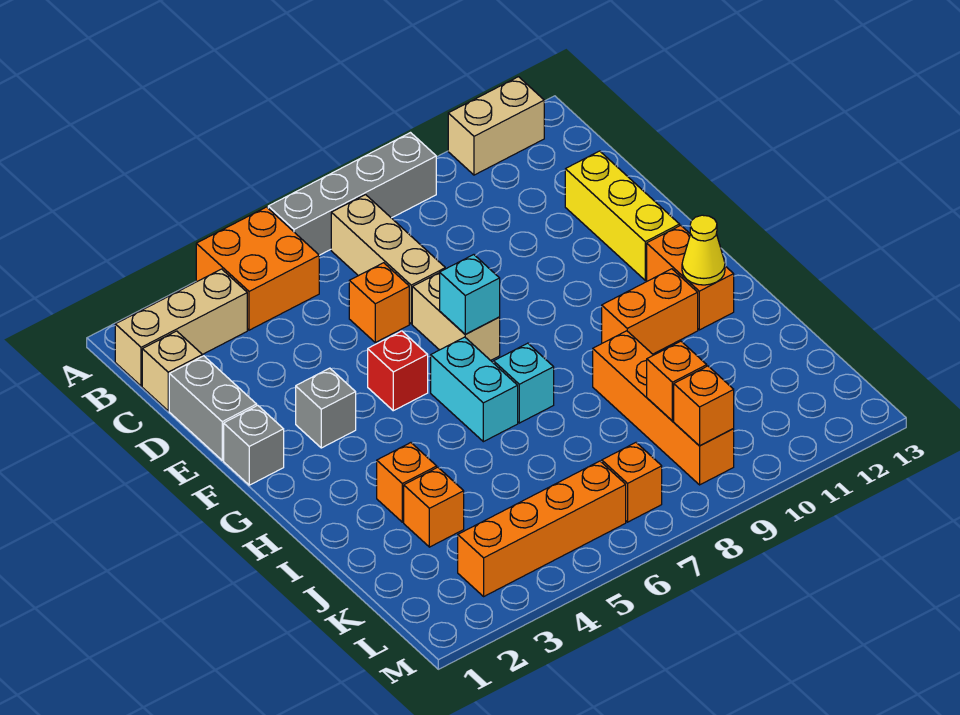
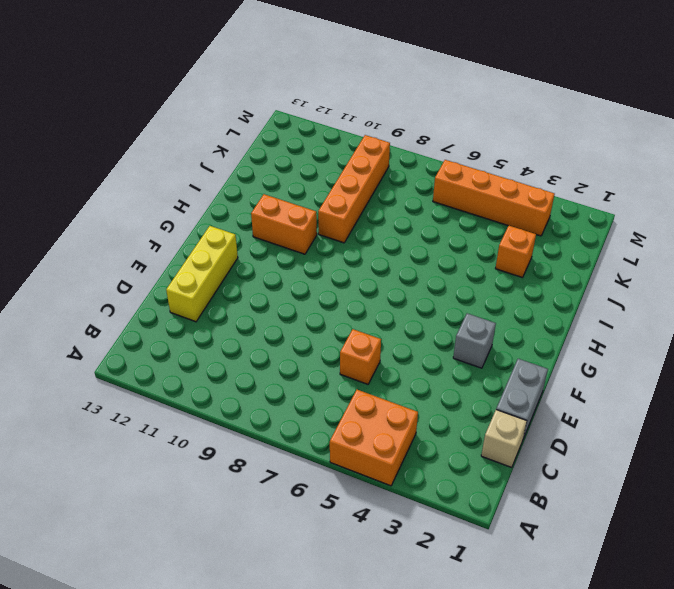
none -> grey 1x4 brick [268,133,436,255]
none -> tan 1x2 brick [448,77,544,175]
none -> tan 1x3 brick [115,269,247,386]

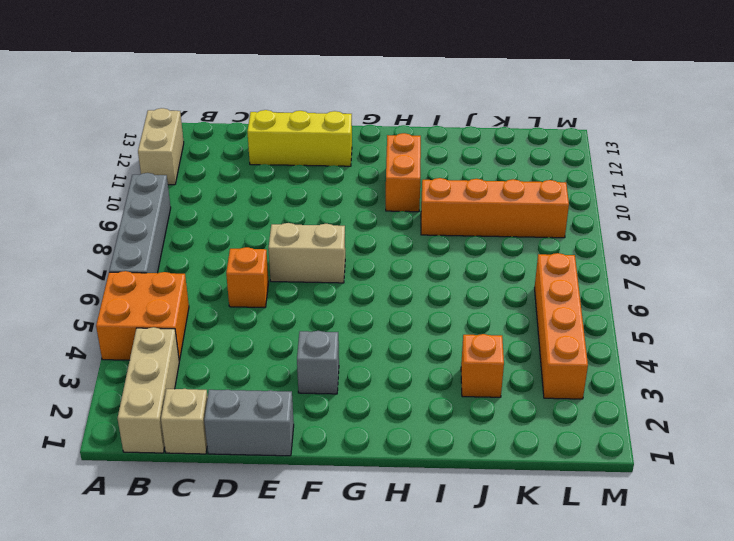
none -> tan 1x3 brick [331,195,445,324]
none -> grey 1x1 brick [224,405,284,485]
none -> red 1x1 brick [368,331,428,411]

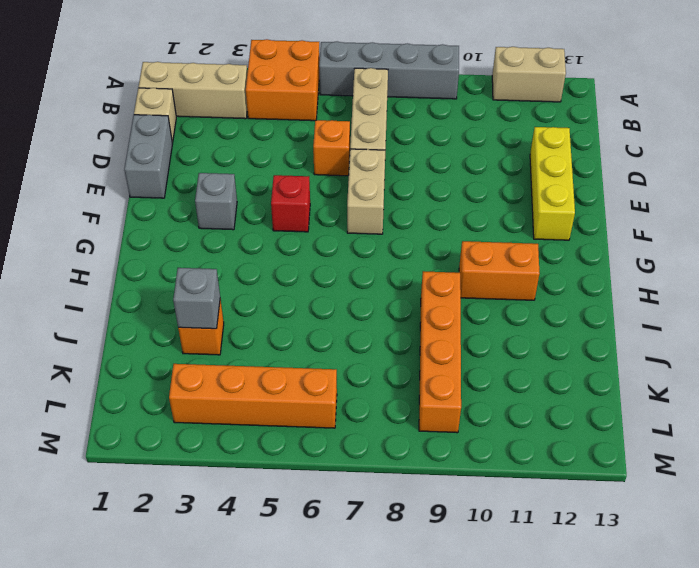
grey 1x1 brick [173,268,220,329] -> grey 1x1 brick moved to [224,405,284,485]
none -> cyan 1x2 brick [431,337,518,442]
none -> orange 1x2 brick [647,225,734,330]
none -> cyan 1x1 brick [494,343,554,423]

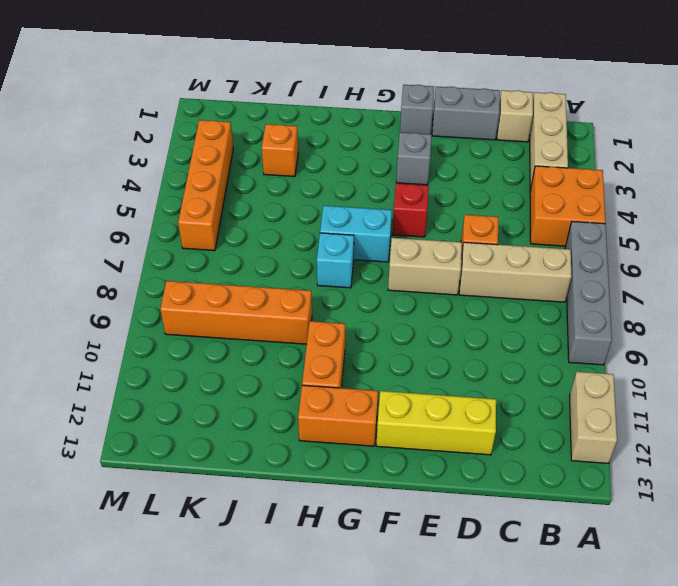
none -> orange 1x1 brick [377,443,437,522]
none -> orange 1x1 brick [602,443,662,522]
none -> cyan 1x1 brick [440,255,500,334]

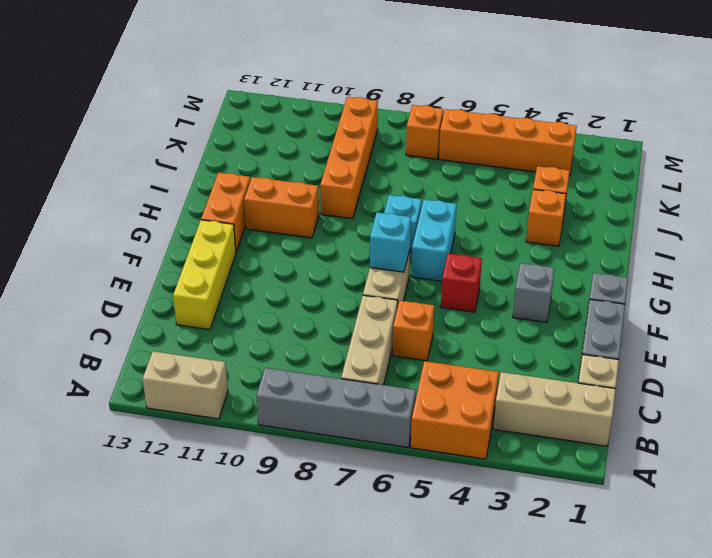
none -> yellow 1x1 cone [682,215,725,285]
none -> orange 1x1 brick [647,341,707,421]
none -> orange 1x1 brick [674,366,734,446]

